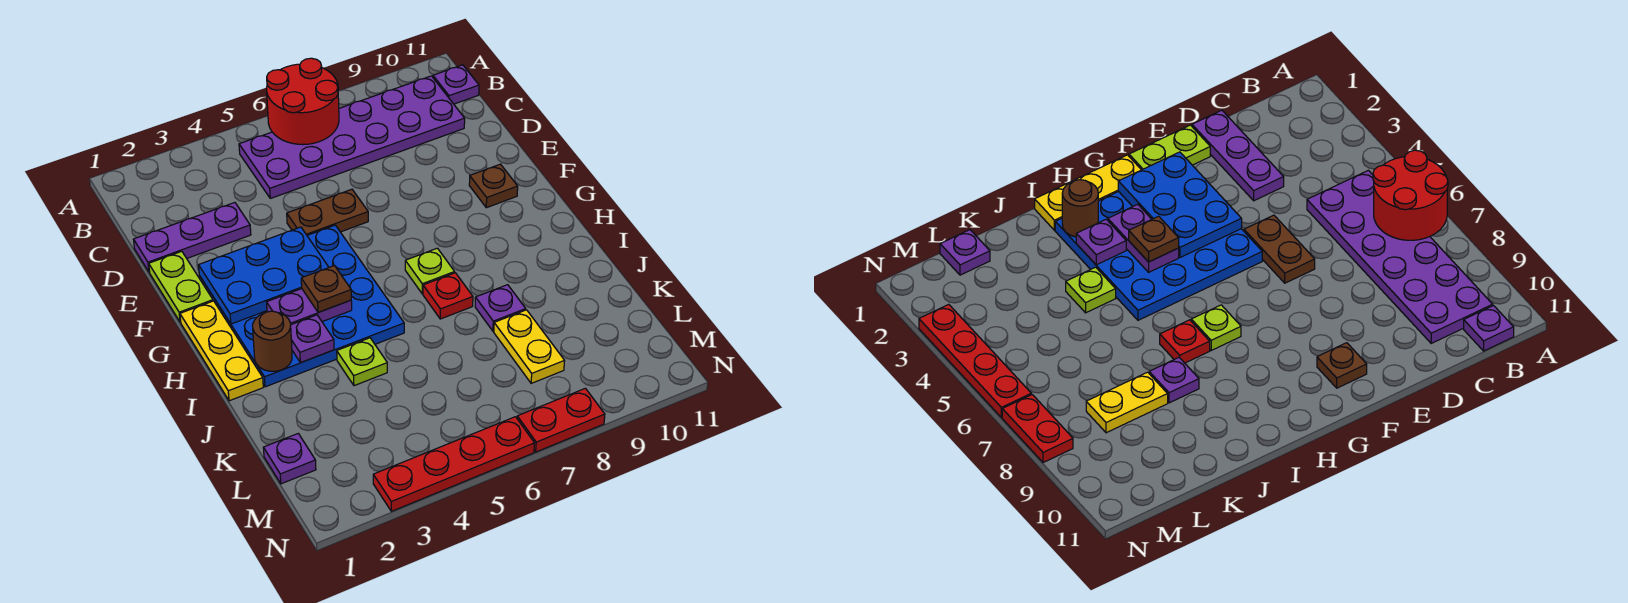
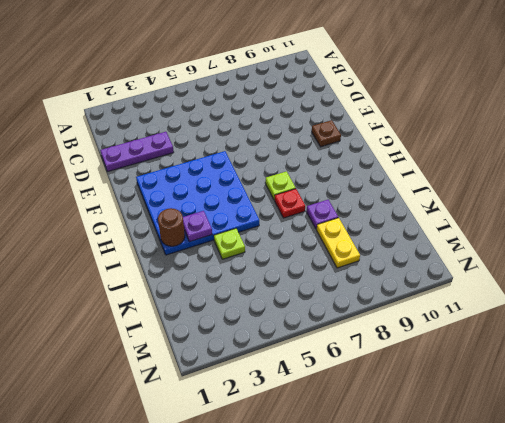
none -> purple 2x6 plate [239,76,465,198]
none -> purple 1x1 plate [433,65,479,104]
none -> lime 1x2 plate [149,251,213,322]

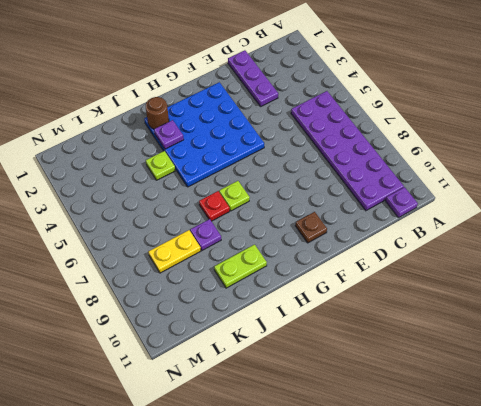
lime 1x2 plate [214,245,267,288] -> lime 1x2 plate moved to [149,251,213,322]
none -> brown 1x2 plate [287,189,368,235]
none -> yellow 1x3 plate [180,301,263,401]
none -> purple 1x1 plate [263,434,316,484]

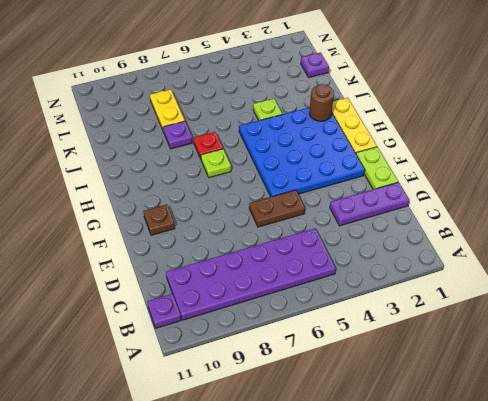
none -> red 1x4 plate [373,417,535,511]
none -> red 1x2 plate [517,388,605,452]
none -> red 2x2 round brick [267,58,339,145]

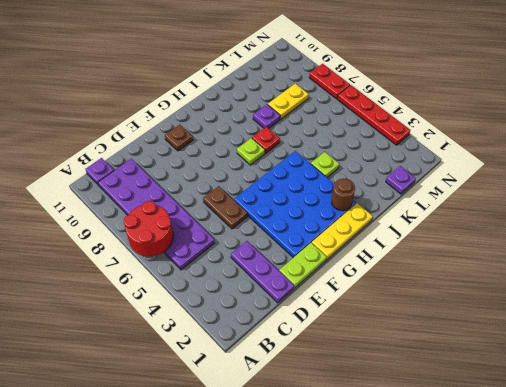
none -> blue 2x3 plate [199,227,329,324]
none -> purple 1x2 plate [267,289,352,325]
none -> purple 1x1 plate [291,315,334,363]

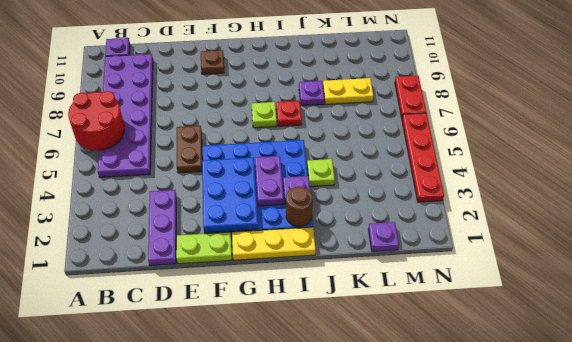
none -> brown 1x1 plate [301,265,351,312]

